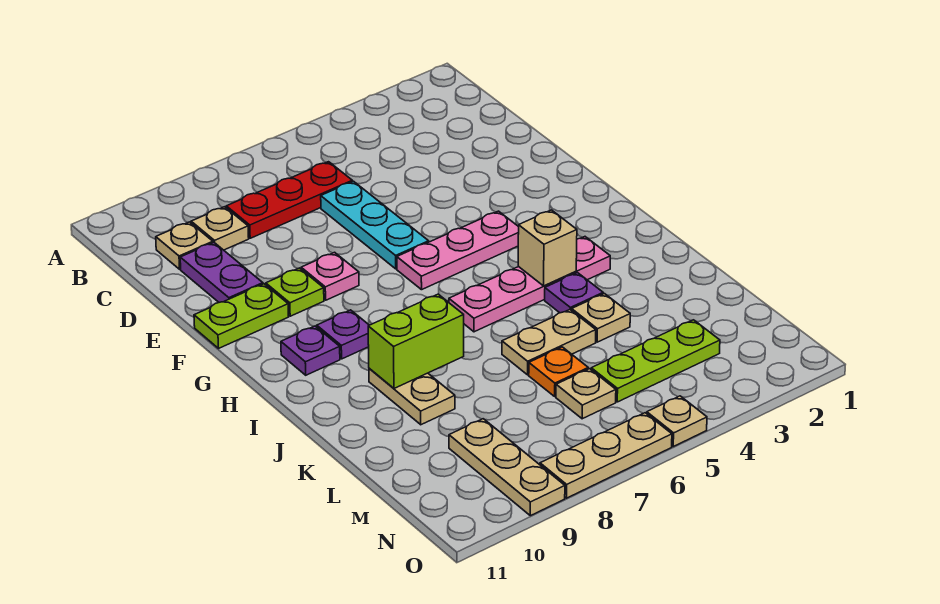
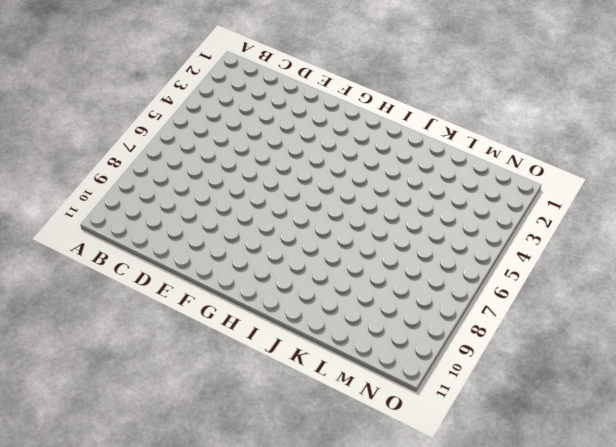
none -> red 1x3 plate [226,162,352,238]
none -> tan 1x1 plate [191,207,249,250]
none -> tan 1x1 plate [156,222,213,269]

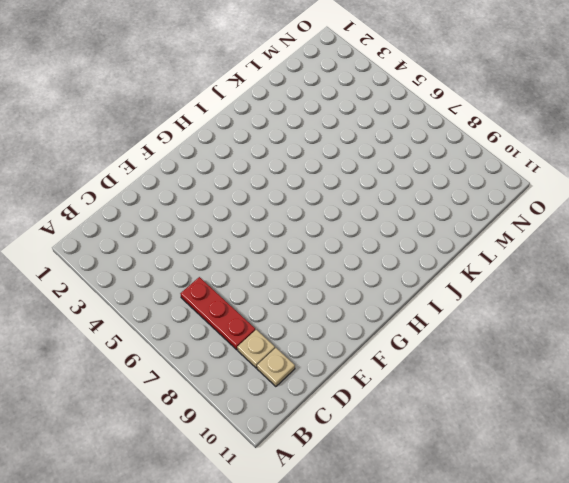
none -> cyan 1x3 plate [321,181,429,269]
none -> purple 1x2 plate [180,243,263,302]
none -> pink 1x1 plate [301,252,359,300]

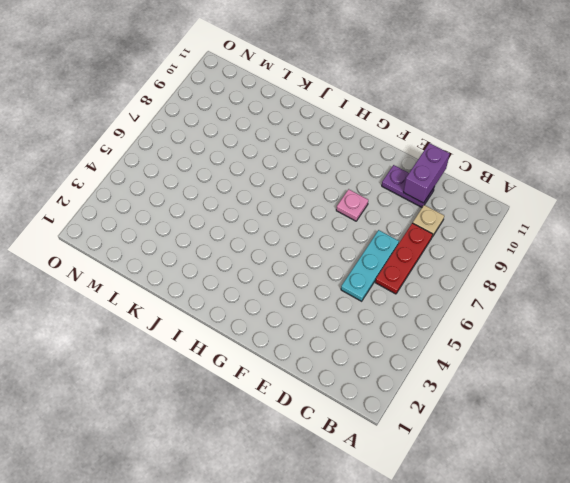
cyan 1x3 plate [341,230,399,301] -> cyan 1x3 plate turned to [321,181,429,269]
purple 1x2 brick [403,143,450,203] -> none
none -> tan 1x1 plate [156,222,213,269]
none -> lime 1x1 plate [266,268,324,316]
none -> lime 1x2 plate [194,284,289,348]

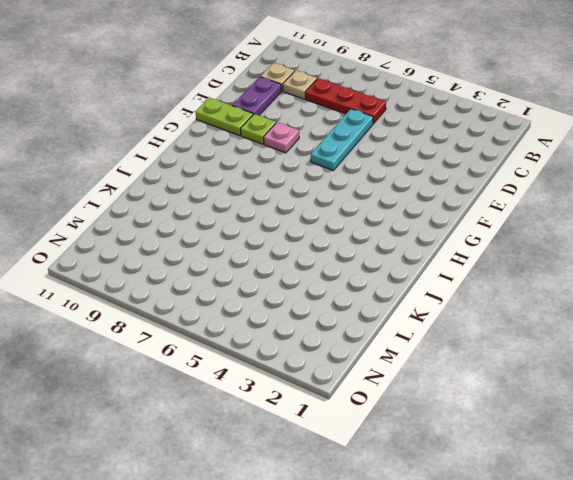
none -> pink 1x3 plate [397,211,519,290]
none -> purple 1x1 plate [317,310,369,359]
none -> purple 1x1 plate [281,326,340,375]

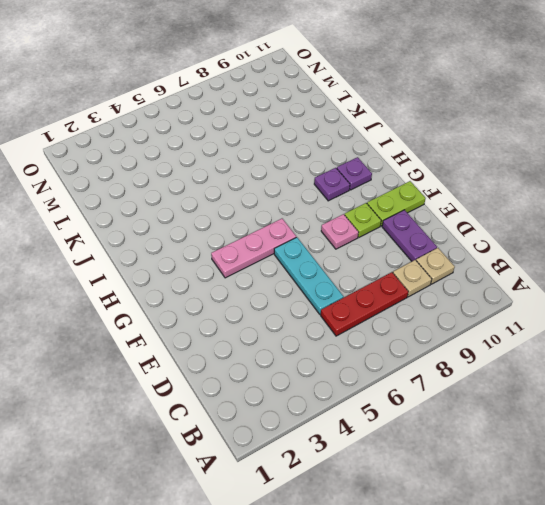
none -> pink 1x4 plate [449,237,610,332]
none -> purple 1x1 plate [545,273,603,313]
none -> tan 1x2 plate [369,368,455,425]

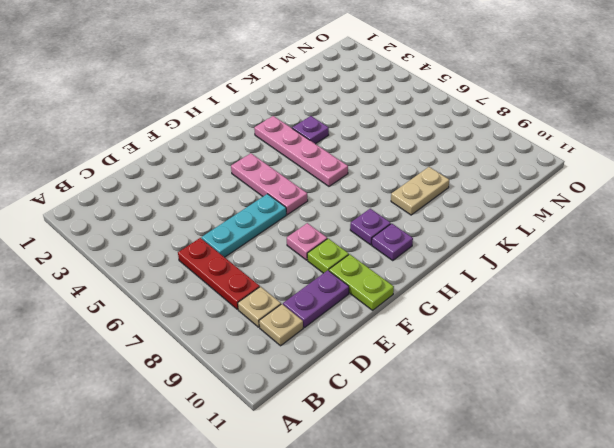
none -> tan 1x1 plate [572,294,630,342]
none -> tan 1x2 plate [502,310,596,375]
none -> orange 1x1 plate [529,347,588,396]

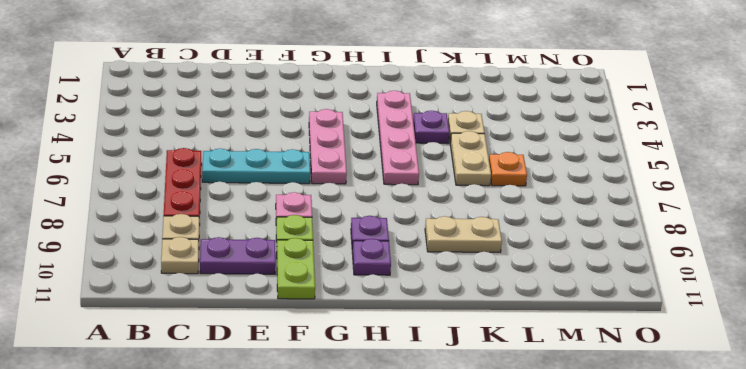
none -> lime 1x3 plate [591,320,720,402]
none -> tan 1x1 plate [556,369,616,419]
none -> tan 1x3 plate [449,419,565,516]

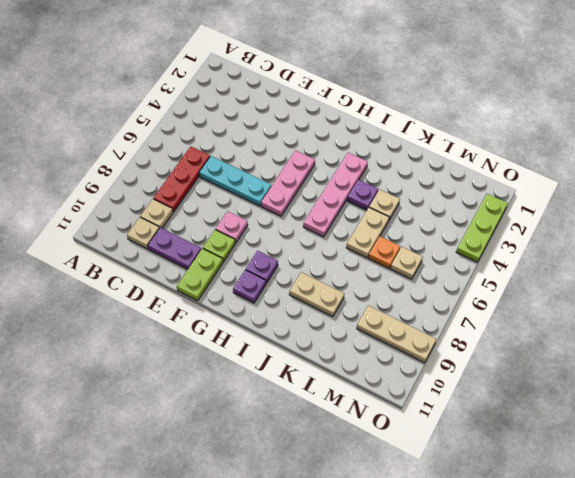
lime 1x3 plate [456,194,508,262] -> lime 1x3 plate moved to [591,320,720,402]
none -> tan 1x1 plate [647,396,707,446]
none -> tan 1x3 plate [540,413,672,498]
none -> tan 1x1 brick [518,210,577,286]

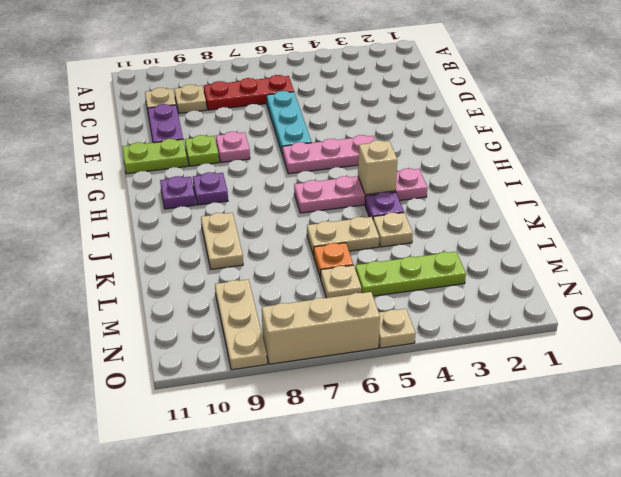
tan 1x3 brick [262,292,380,364] -> tan 1x3 plate [540,413,672,498]
none -> lime 1x2 brick [368,294,464,388]

